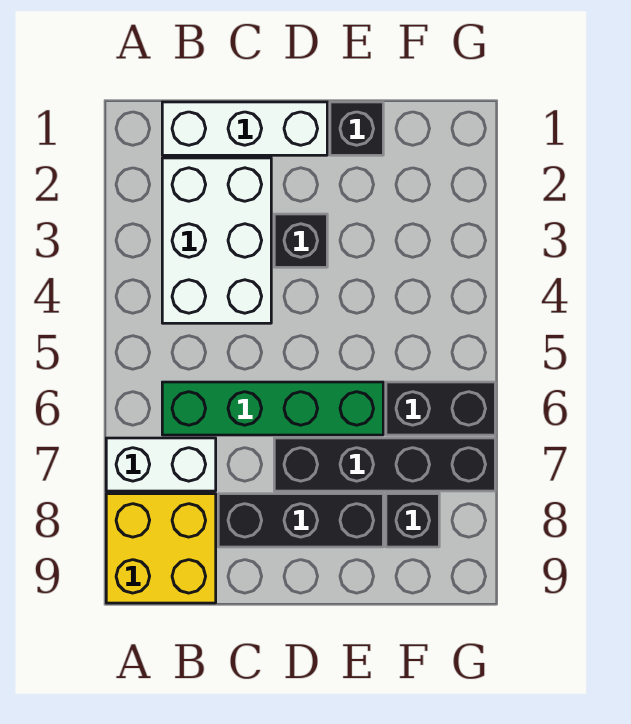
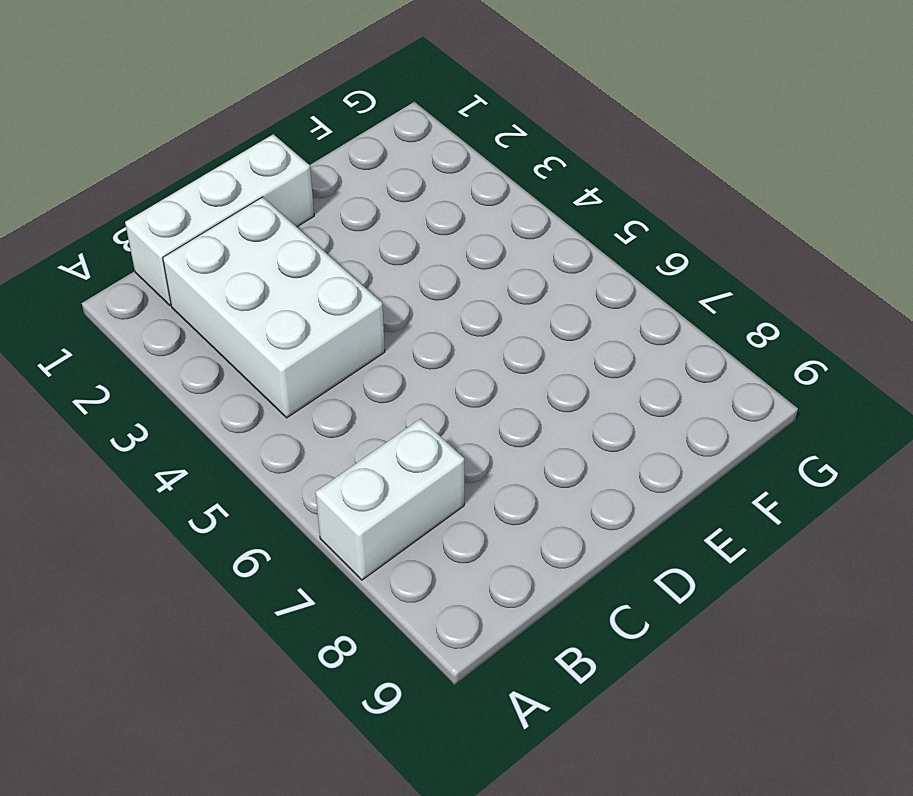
none -> yellow 2x2 brick [106,494,216,603]
none -> green 1x4 brick [162,382,383,435]

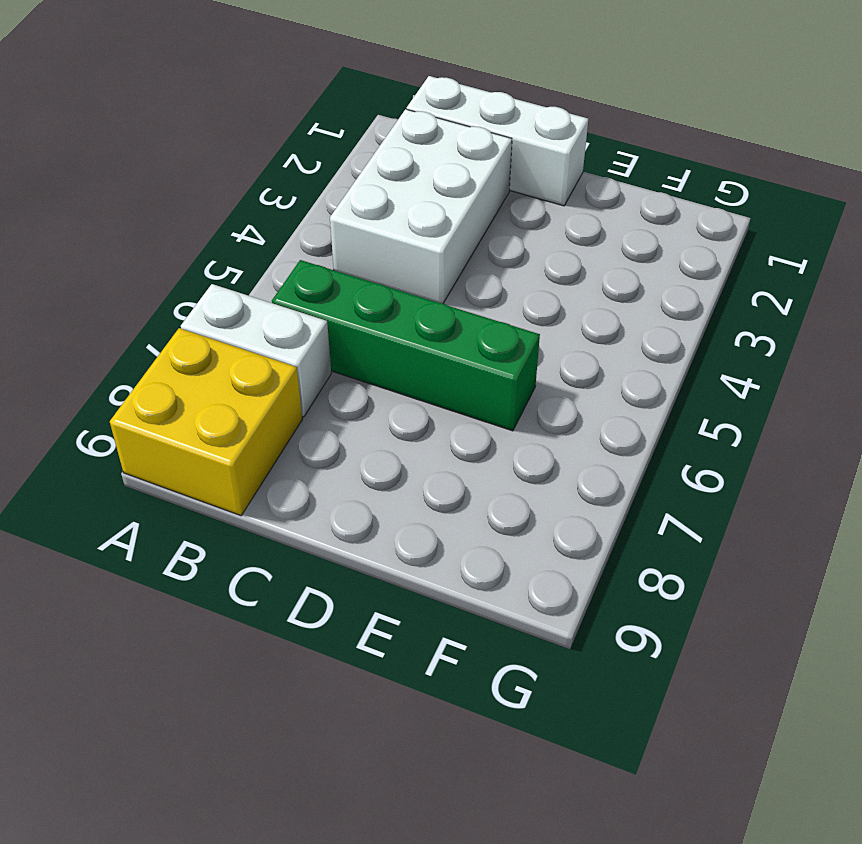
none -> black 1x3 brick [218,494,383,547]
none -> black 1x1 brick [274,214,327,267]

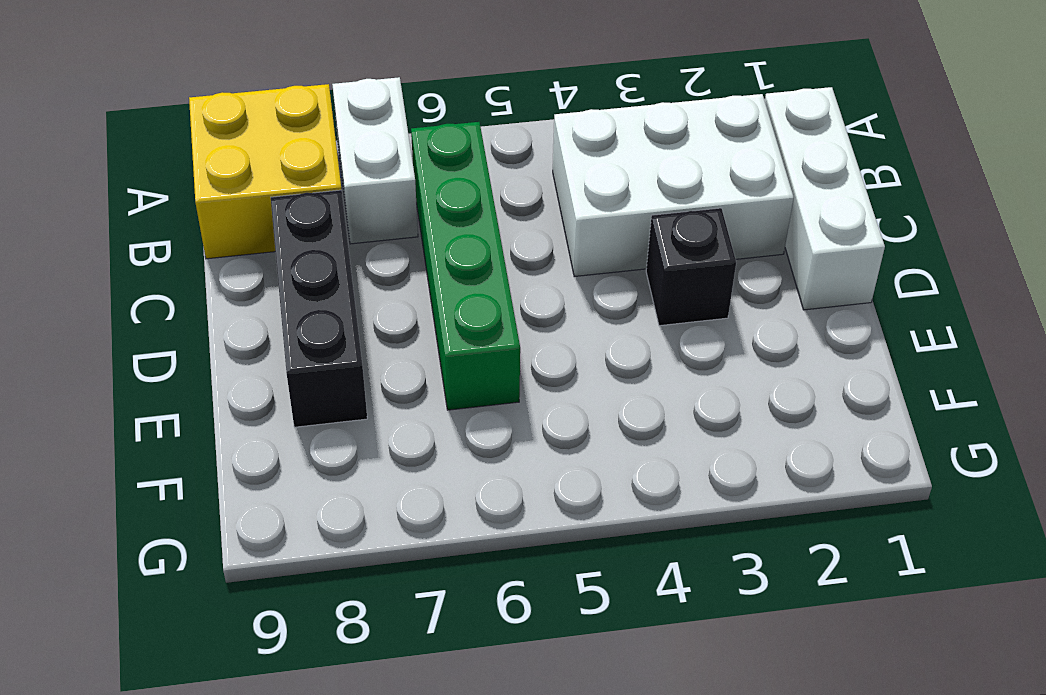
none -> black 1x4 brick [274,438,495,491]
none -> black 1x1 brick [330,102,383,155]

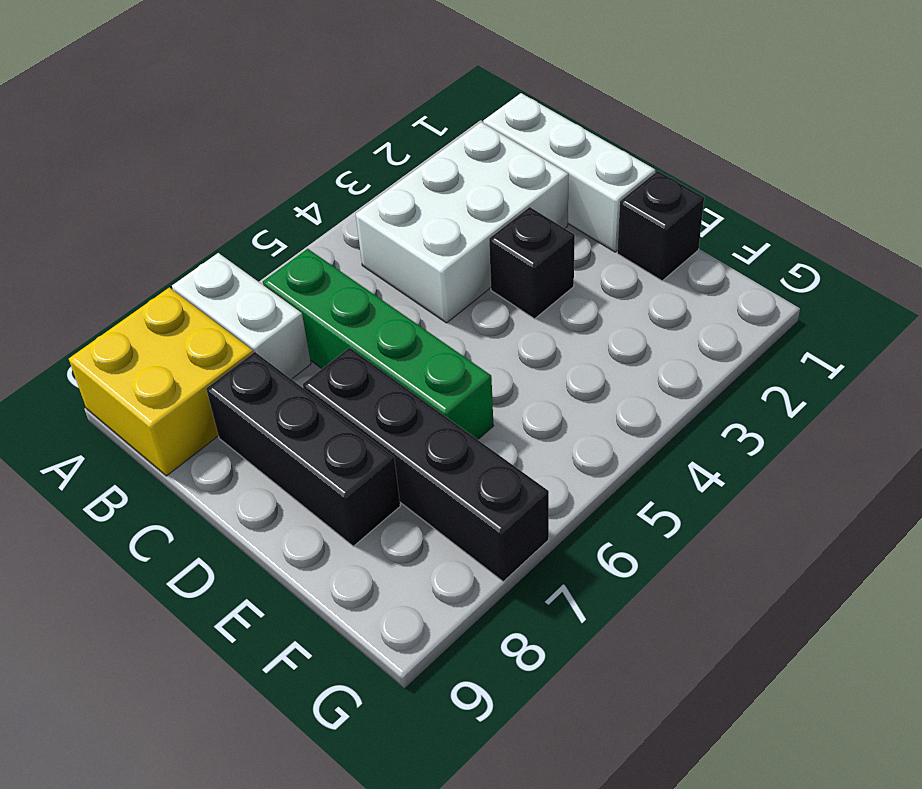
none -> black 1x2 brick [386,382,495,435]
none -> black 1x1 brick [386,494,439,547]

